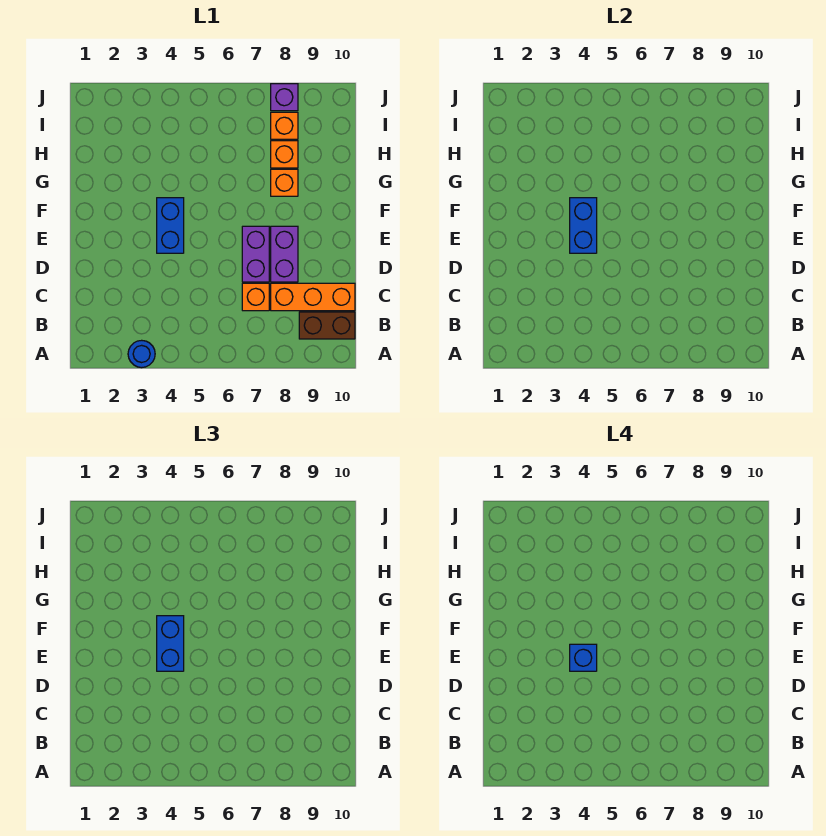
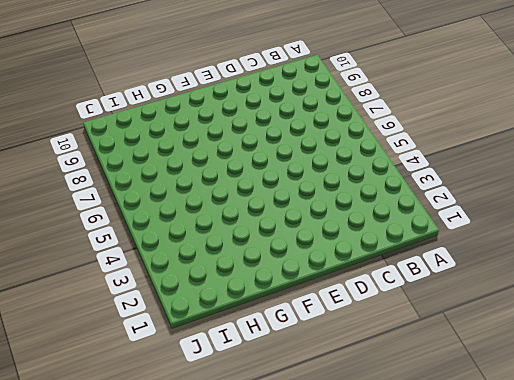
none -> blue 1x1 round brick [128,340,155,368]
none -> brown 1x2 brick [299,312,355,339]
none -> orange 1x1 brick [242,283,269,311]

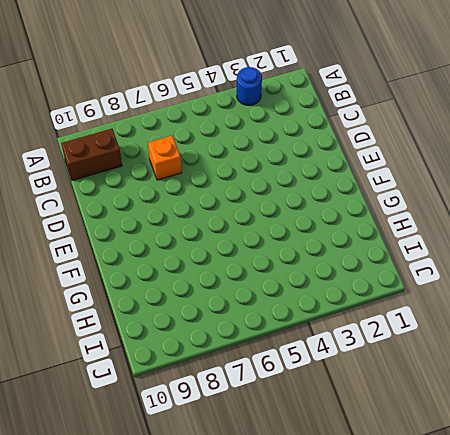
none -> orange 1x3 brick [271,283,355,311]
none -> purple 1x2 brick [242,226,269,282]
none -> purple 1x2 brick [271,226,298,282]

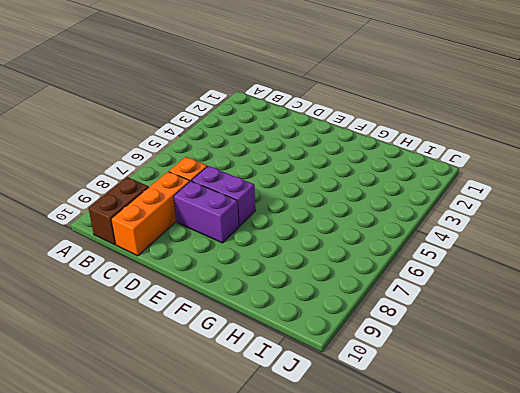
none -> blue 1x1 round brick [128,340,155,368]
none -> blue 1x2 brick [157,198,184,253]
none -> orange 1x1 brick [271,169,298,196]

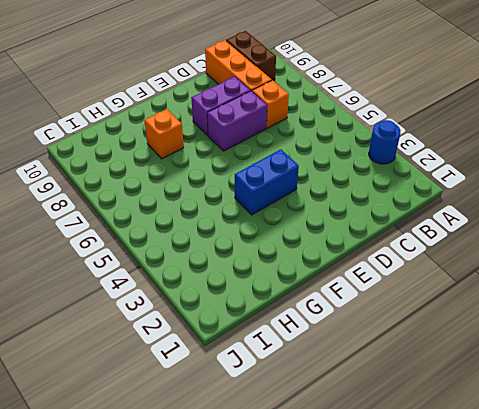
none -> orange 1x1 brick [271,141,298,168]
none -> orange 1x1 brick [271,112,298,139]
none -> purple 1x1 brick [271,84,298,111]

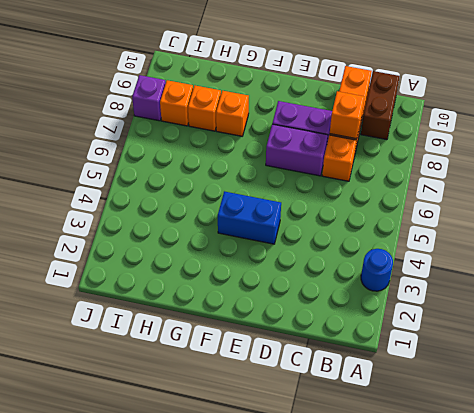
orange 1x1 brick [330,91,364,139] -> none
none -> blue 1x2 brick [570,198,597,253]
none -> blue 1x2 brick [157,616,184,671]
none -> blue 1x1 brick [570,644,597,671]

